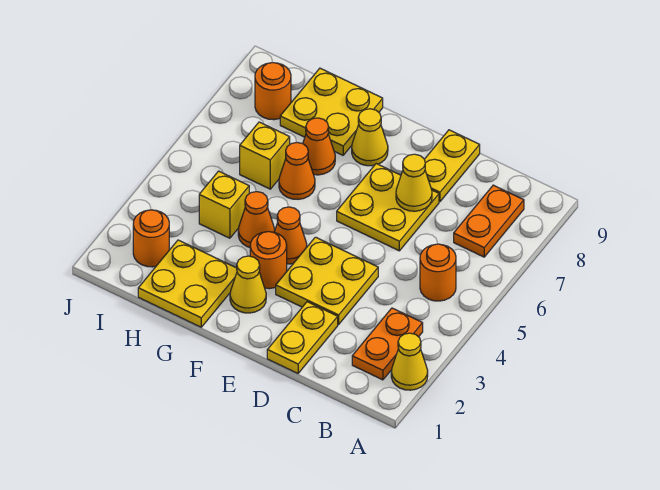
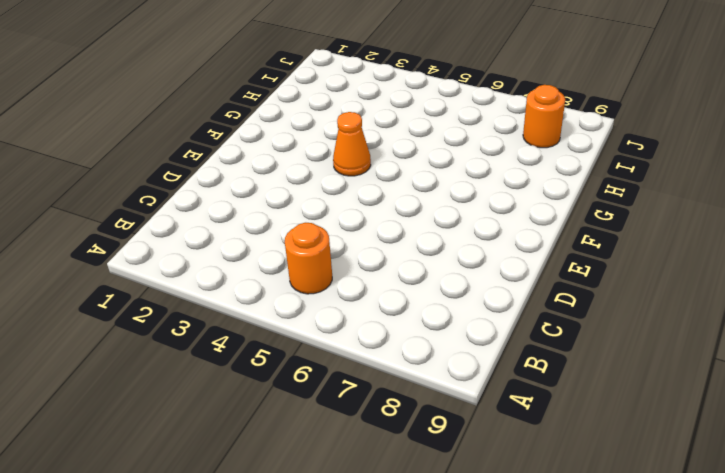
none -> yellow 1x1 cone [391,333,428,390]
none -> orange 1x2 plate [352,308,423,380]
none -> orange 1x2 plate [454,185,524,257]

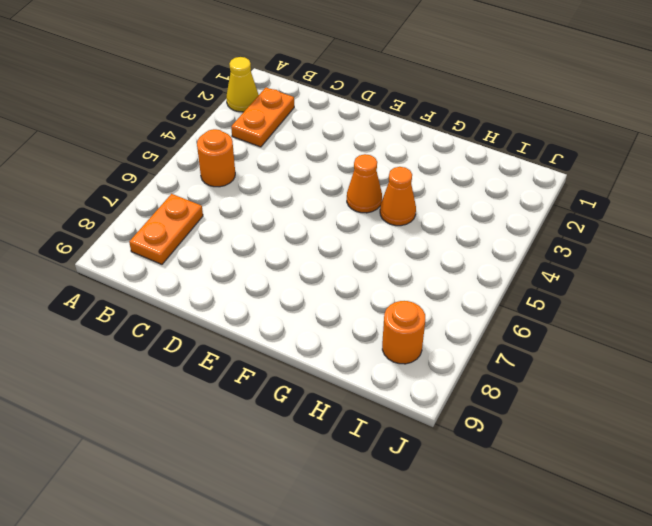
none -> yellow 1x2 plate [267,302,338,373]
none -> yellow 2x2 plate [276,237,378,324]
none -> yellow 2x2 plate [337,164,439,251]

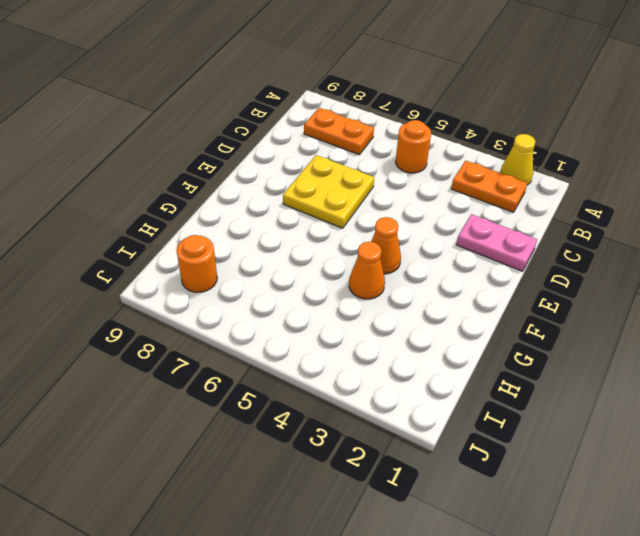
pink 1x2 plate [456,214,537,271] -> yellow 1x2 plate [267,302,338,373]
none -> yellow 2x2 plate [276,237,378,324]
none -> yellow 1x2 plate [424,130,480,202]
none -> yellow 1x1 cone [230,256,266,313]

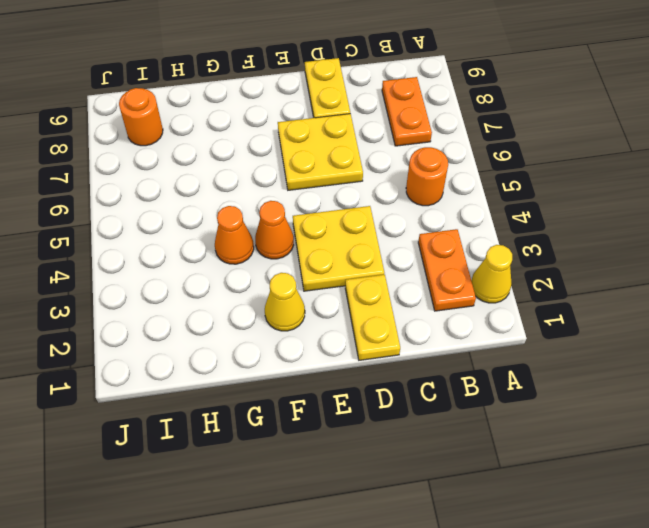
none -> orange 1x1 round brick [250,232,287,289]
none -> yellow 1x1 cone [352,109,388,166]
none -> yellow 2x2 plate [138,240,237,327]

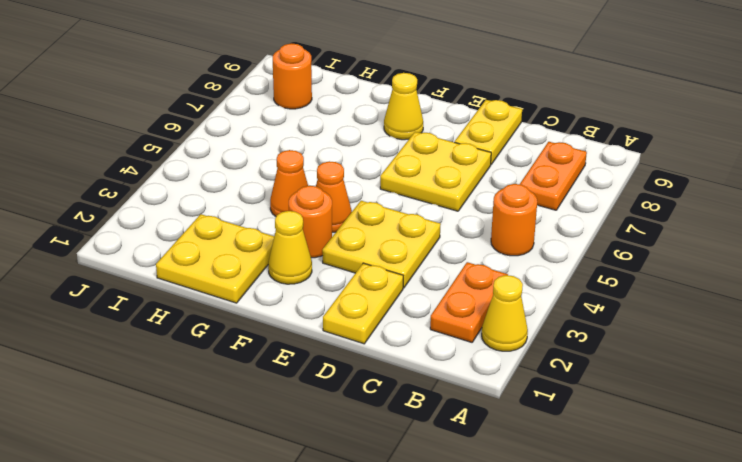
none -> orange 1x1 cone [279,142,315,199]
none -> orange 1x1 cone [303,118,335,175]
none -> yellow 2x2 plate [280,68,383,155]

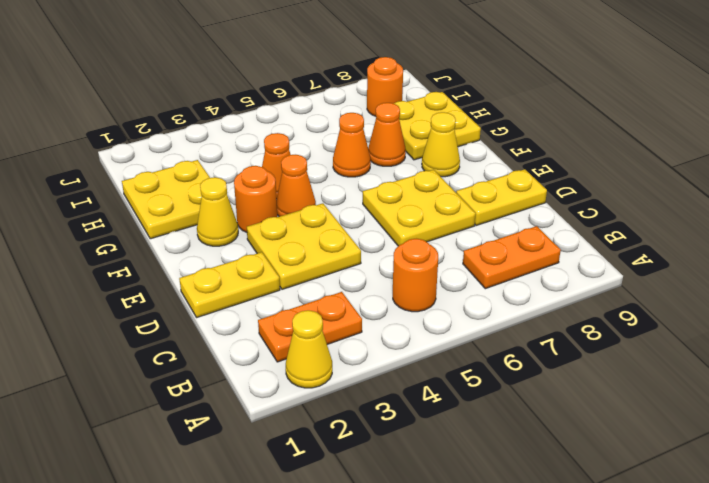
none -> yellow 1x1 brick [199,171,249,238]
none -> yellow 1x1 brick [240,122,290,189]
none -> orange 1x1 round brick [133,210,169,267]

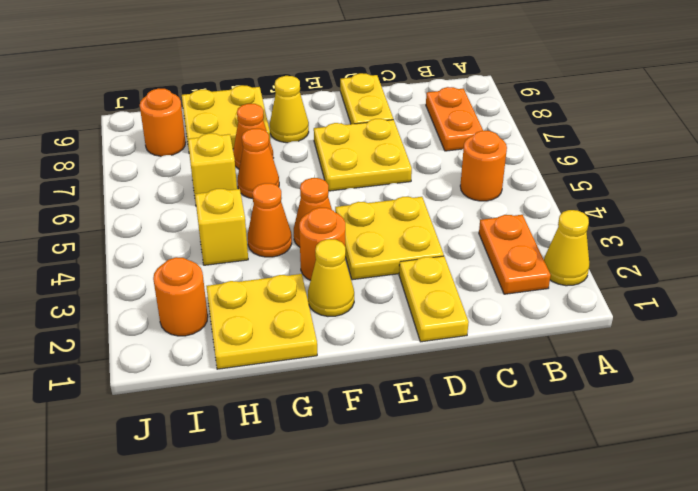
none -> yellow 1x1 cone [396,154,432,211]

